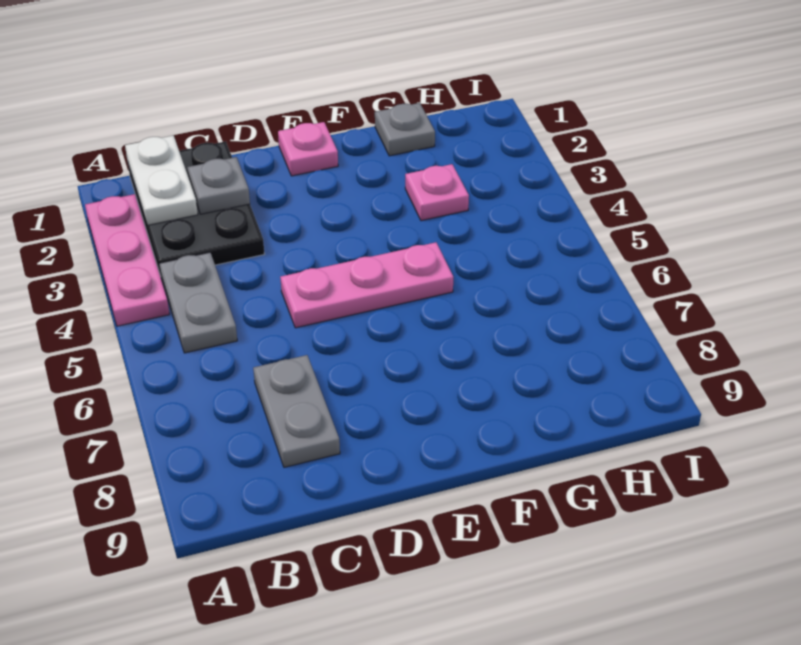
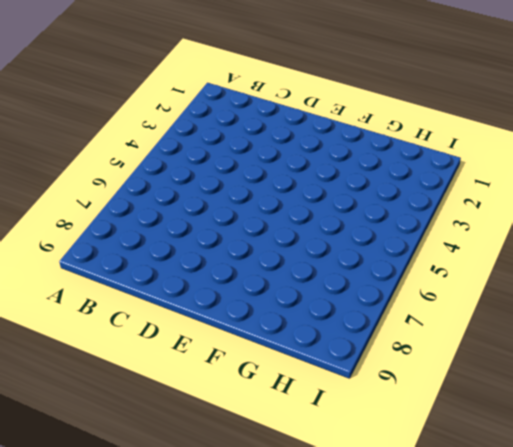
none -> pink 1x3 plate [85,194,169,326]
none -> black 2x3 plate [128,142,264,276]

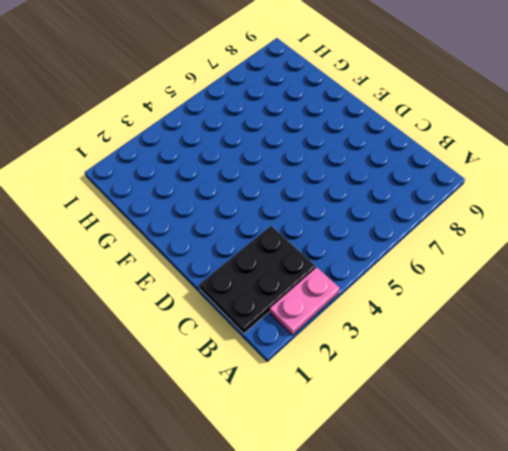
pink 1x2 plate [270,267,340,335] -> pink 1x3 plate [85,194,169,326]
none -> grey 1x2 plate [159,252,237,353]
none -> grey 1x2 plate [253,355,340,467]

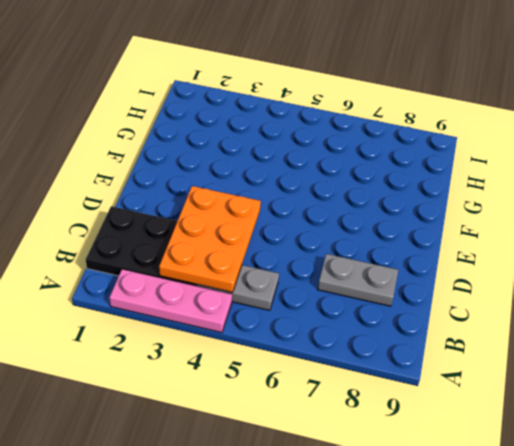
orange 2x3 plate [159,186,261,292] -> none
none -> pink 1x3 plate [280,242,453,328]
none -> pink 1x1 plate [278,122,338,176]

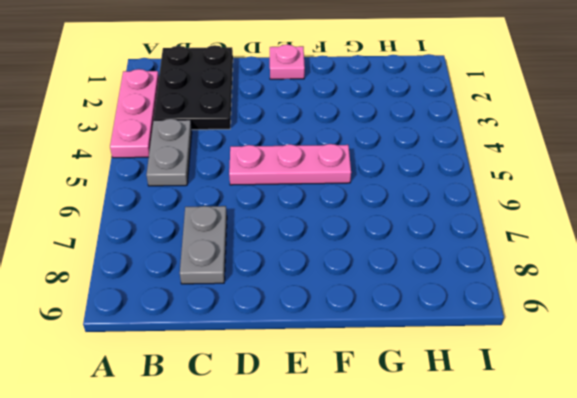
none -> grey 1x1 plate [375,103,435,156]
none -> pink 1x1 plate [405,164,469,221]

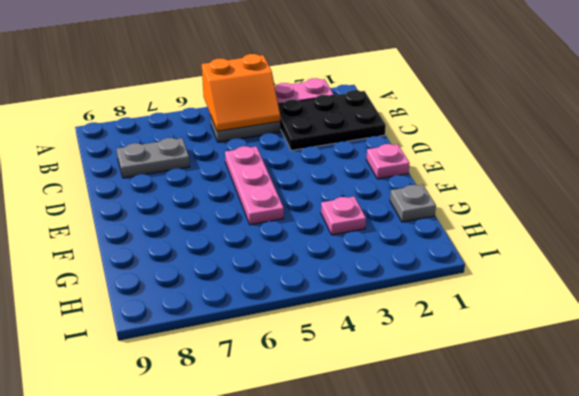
orange 2x2 slope [202,54,280,131] -> none
none -> white 1x2 plate [125,135,198,225]
none -> grey 1x1 plate [187,157,250,214]

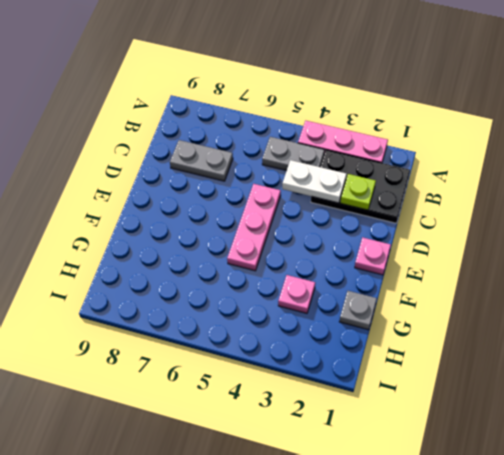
lime 1x1 plate [340,174,376,210] -> grey 1x1 plate [187,157,250,214]
white 1x2 plate [282,160,346,203] -> white 1x2 plate moved to [125,135,198,225]

